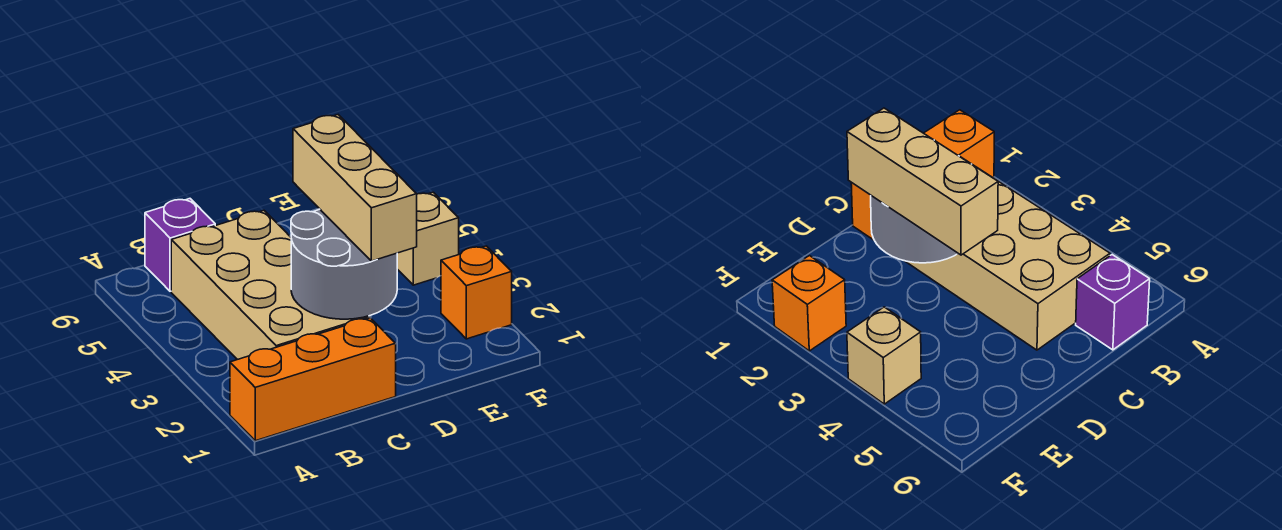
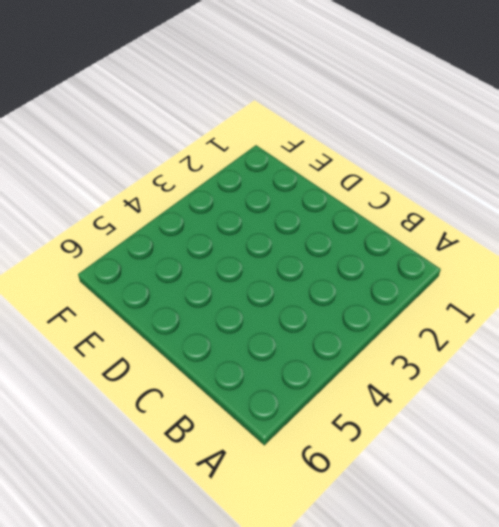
none -> orange 1x3 brick [230,318,396,441]
none -> tan 2x4 brick [171,210,369,360]

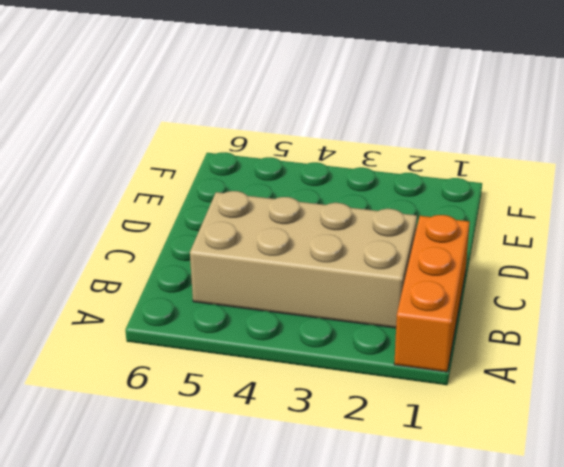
none -> purple 1x1 brick [145,199,215,291]
none -> orange 1x1 brick [441,246,512,339]

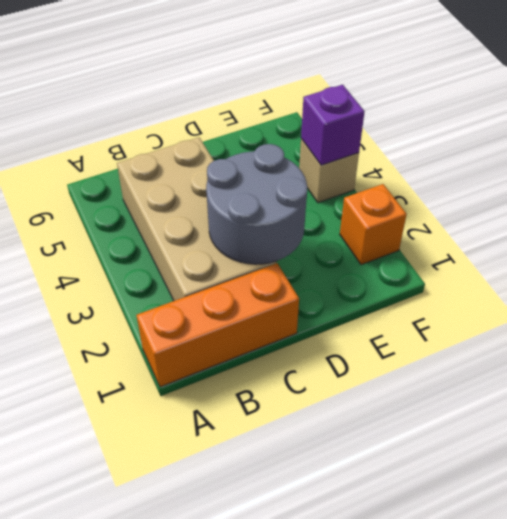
purple 1x1 brick [301,85,365,165] -> purple 1x1 brick moved to [145,199,215,291]
none -> tan 1x3 brick [293,115,417,261]

